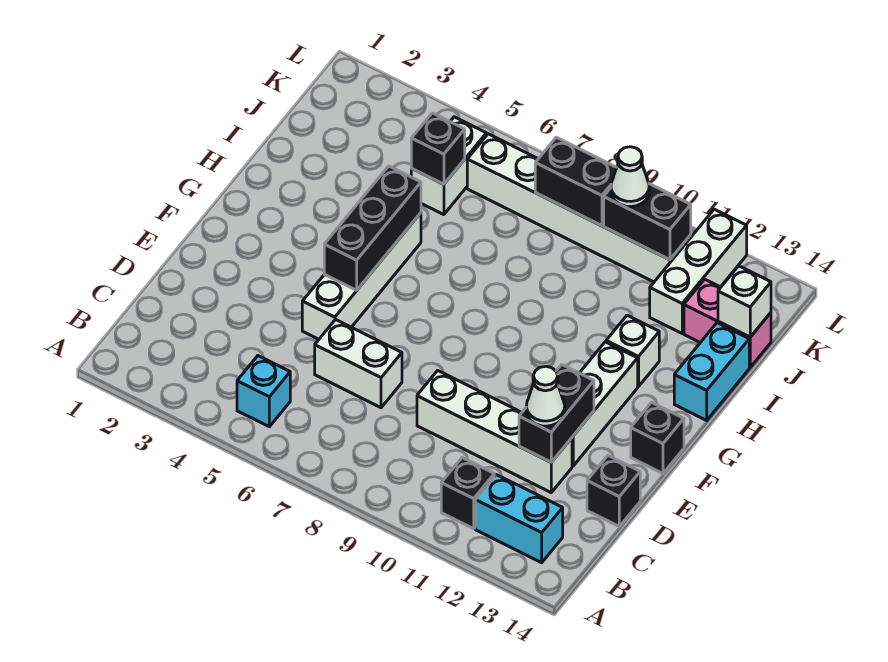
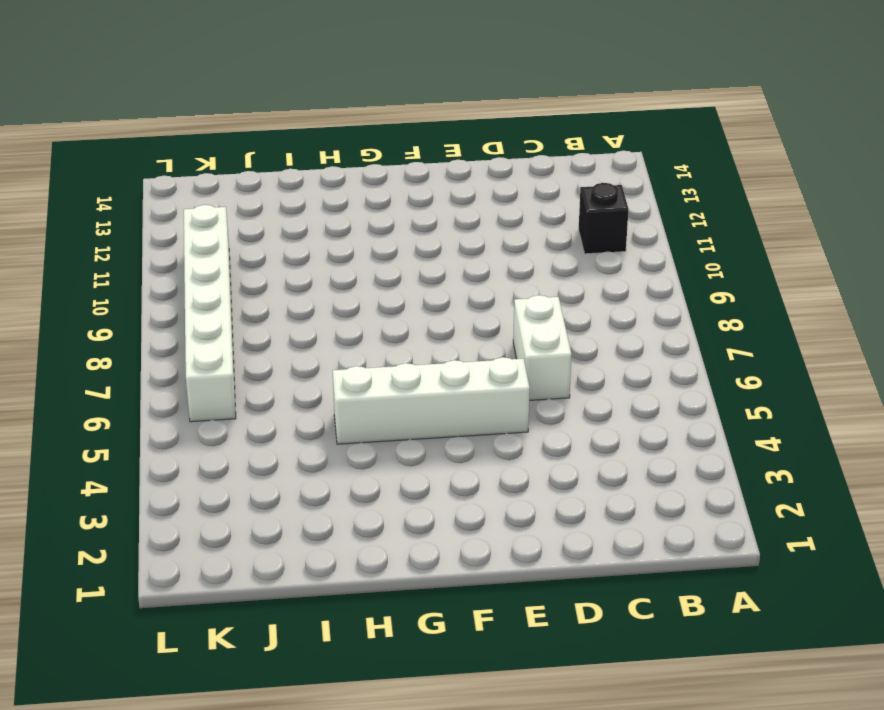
none -> cyan 1x1 brick [237,356,290,427]
none -> cyan 1x2 brick [475,475,563,563]
none -> white 1x4 brick [417,371,572,492]

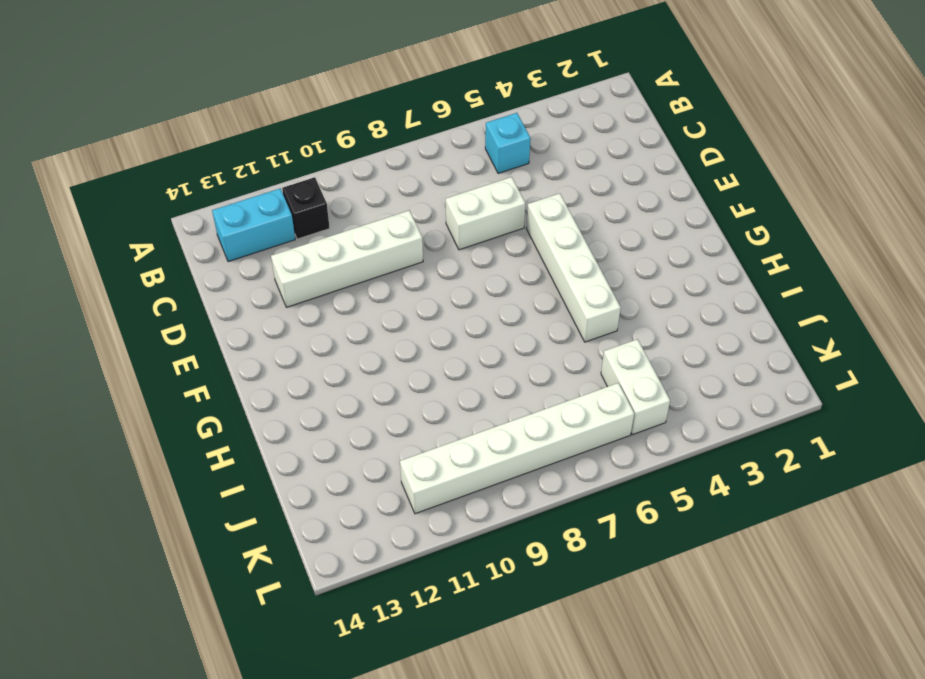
none -> black 1x1 brick [587,456,640,526]
none -> white 1x3 brick [572,342,638,466]
none -> black 1x1 brick [631,402,684,473]

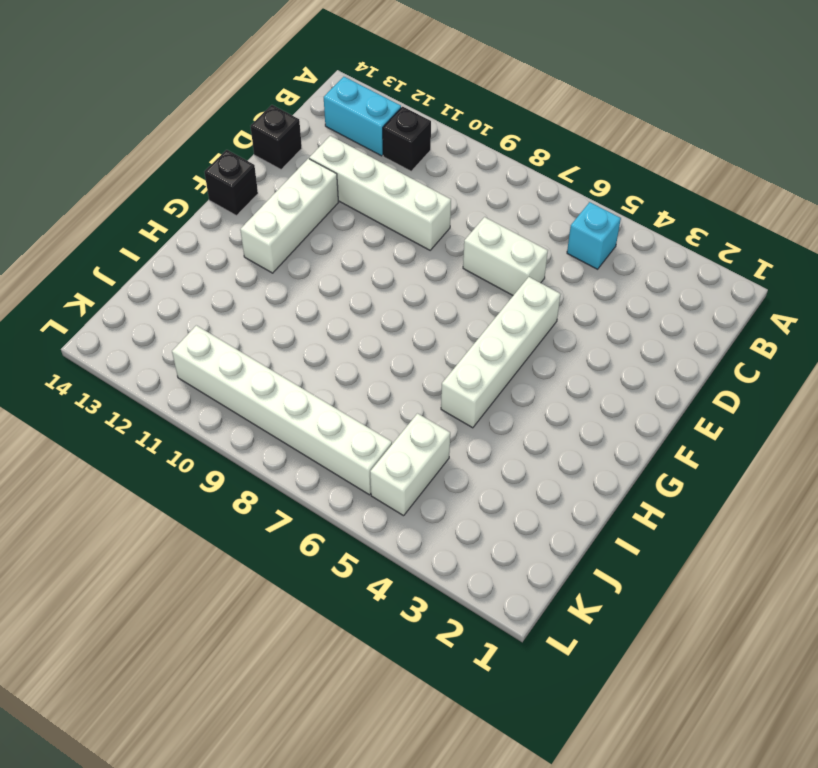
none -> white 1x1 brick [606,315,659,387]
none -> cyan 1x2 brick [674,323,749,420]
none -> white 1x3 brick [650,209,747,333]

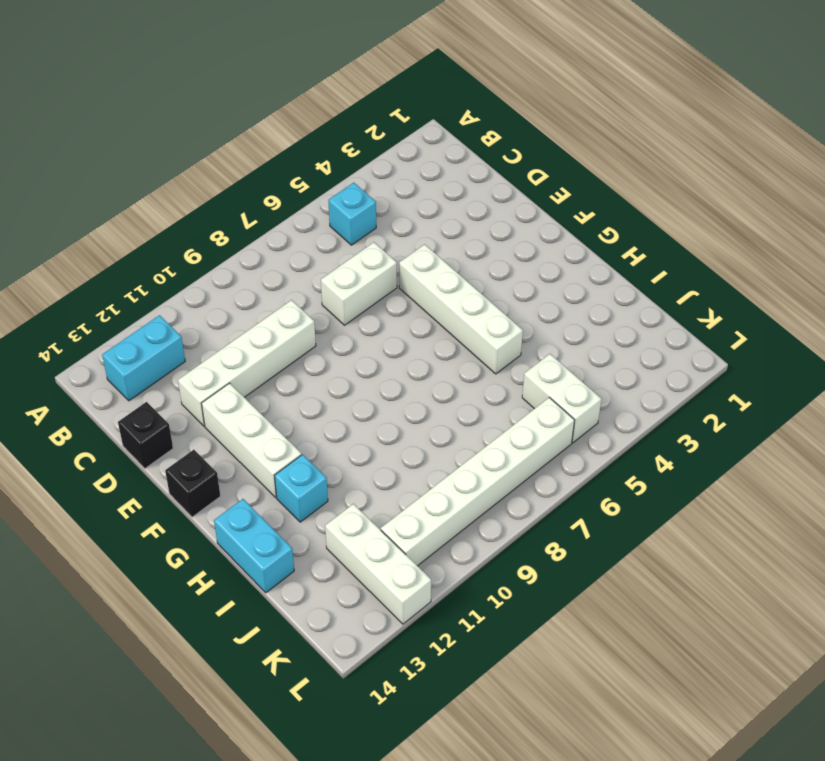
cyan 1x1 brick [275,454,328,522] -> white 1x1 brick [606,315,659,387]
none -> black 1x1 brick [441,458,494,529]
none -> pink 1x2 brick [684,279,771,367]
none -> black 1x2 brick [519,364,594,462]

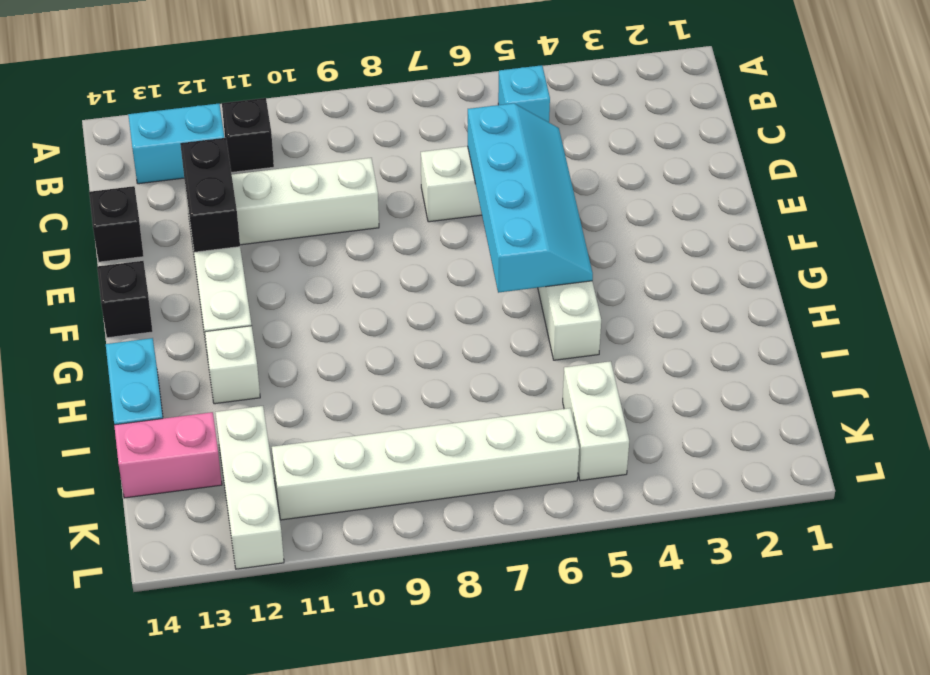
cyan 2x4 slope [468,103,593,293] -> black 1x3 brick [324,166,421,290]
none -> black 1x1 brick [411,113,465,184]
none -> white 1x1 brick [718,266,771,337]
none -> black 1x2 brick [535,137,617,226]

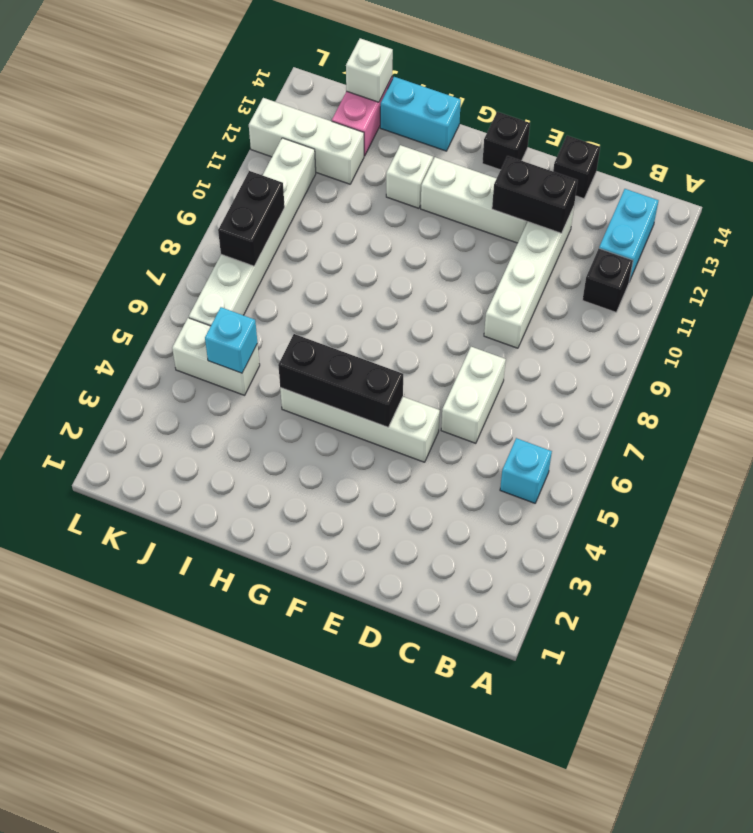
cyan 1x1 brick [205,307,257,373] -> black 1x1 brick [411,113,465,184]
none -> black 1x2 brick [604,184,691,260]
none -> white 1x1 cone [526,366,565,426]
none -> white 1x1 cone [611,147,649,207]

